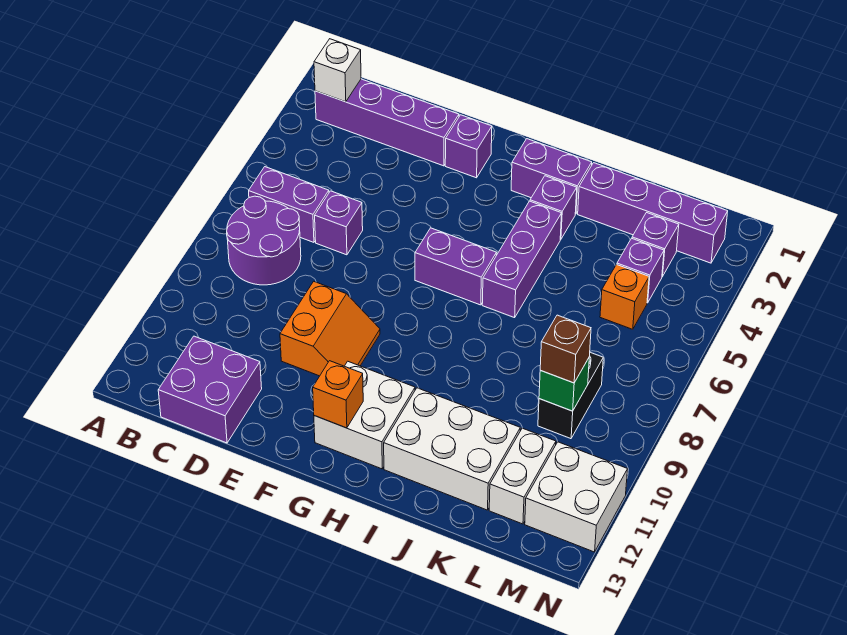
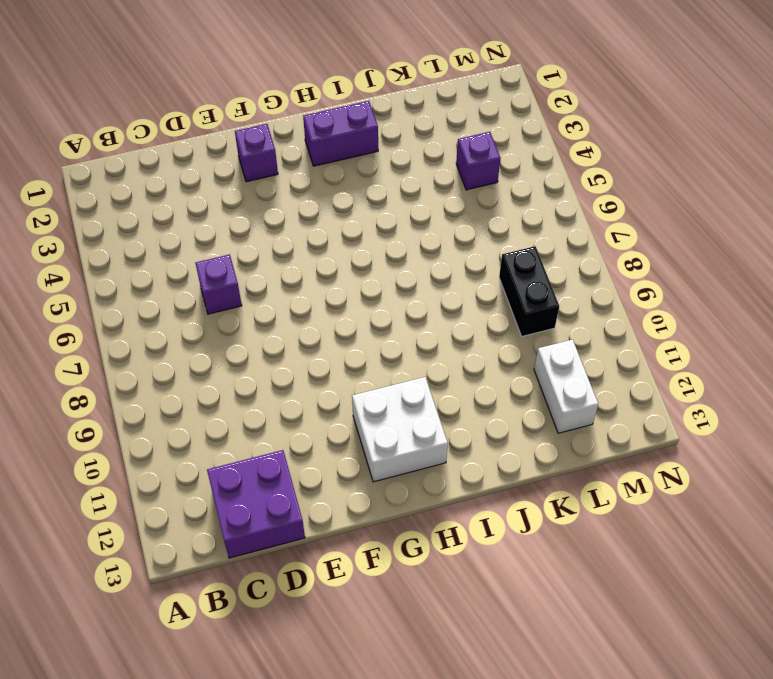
none -> purple 1x4 brick [315,79,459,166]
none -> purple 1x2 brick [249,167,329,242]
none -> purple 2x2 round brick [227,196,301,285]

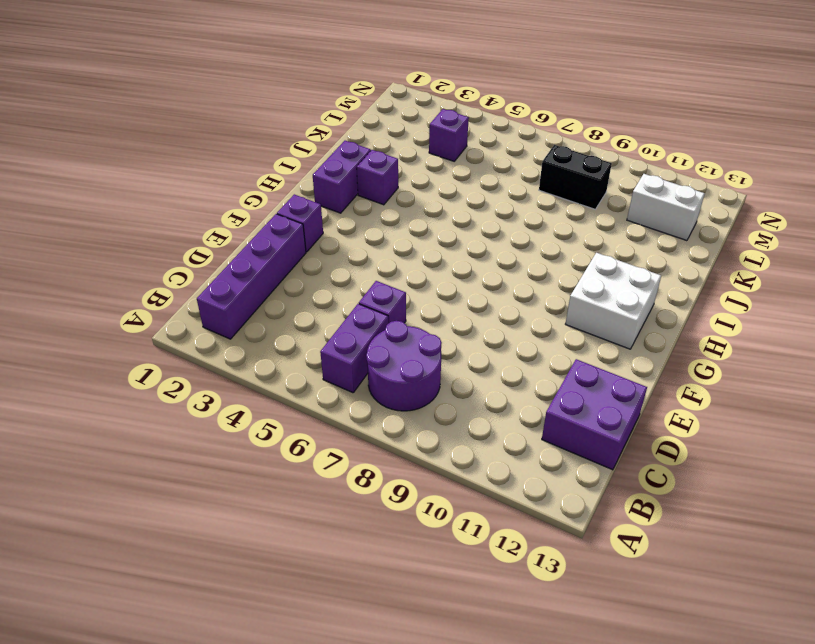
none -> orange 2x2 slope [280,281,380,376]
none -> purple 1x2 brick [415,228,496,305]
none -> purple 1x3 brick [482,201,562,318]

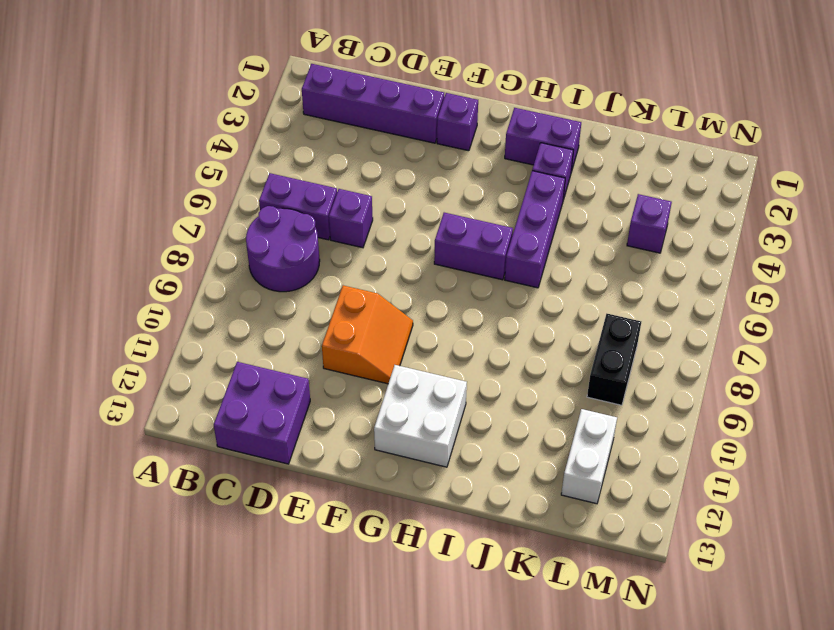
none -> white 2x3 brick [384,388,520,510]
none -> purple 1x4 brick [578,163,728,263]
none -> purple 1x1 brick [632,213,679,277]

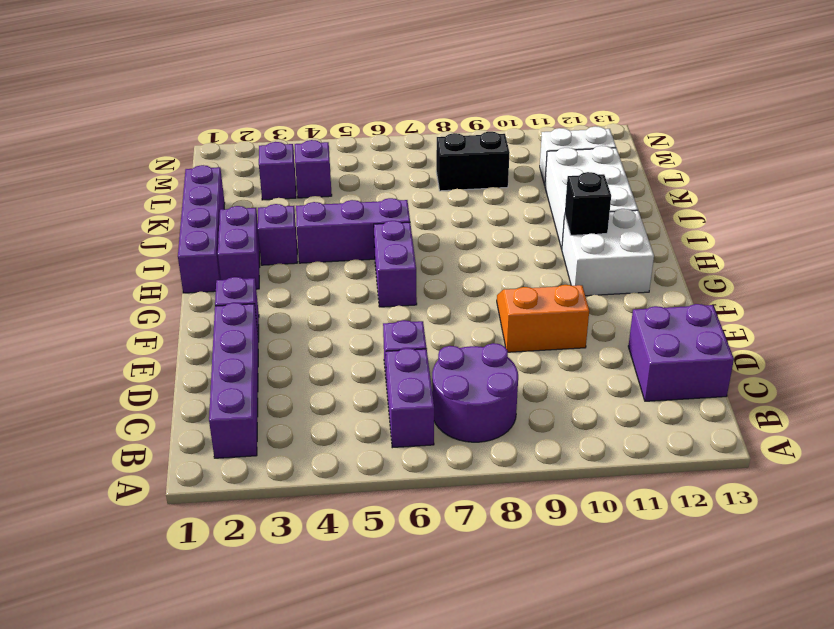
purple 1x4 brick [178,165,225,293] -> purple 1x4 brick moved to [578,163,728,263]
black 1x1 brick [565,172,611,235] -> none
none -> orange 1x1 brick [600,265,649,329]
none -> white 2x2 brick [525,442,628,552]
none -> white 1x1 brick [314,39,361,102]

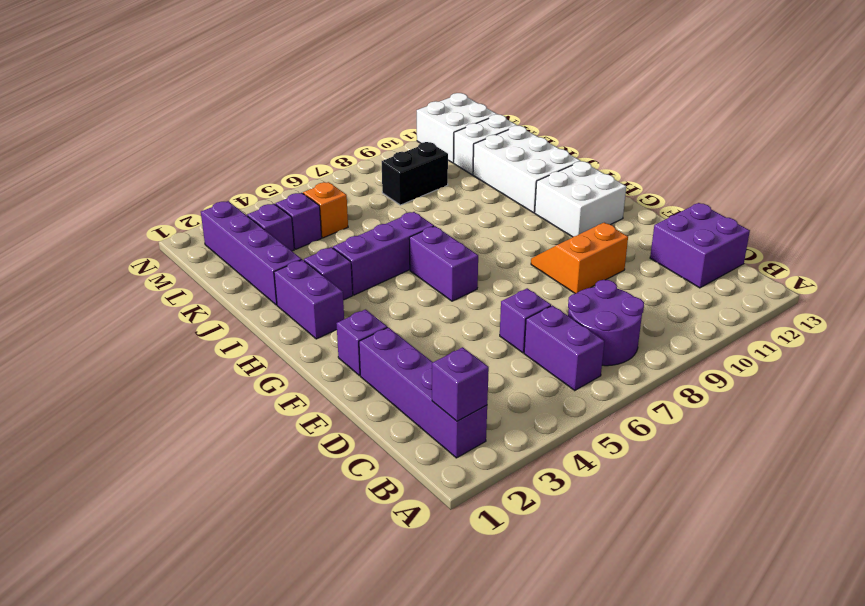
purple 1x1 brick [432,347,489,421] -> white 1x1 brick [314,39,361,102]
none -> orange 1x1 brick [313,361,363,428]
none -> green 1x1 brick [539,358,589,411]
none -> brown 1x1 brick [540,315,591,383]

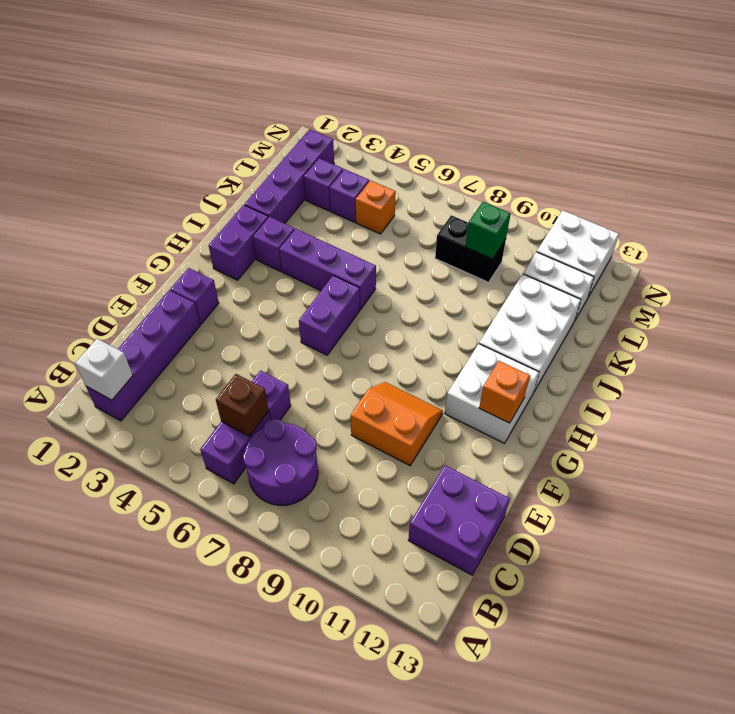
brown 1x1 brick [216,374,269,436] -> brown 1x1 brick moved to [540,315,591,383]

